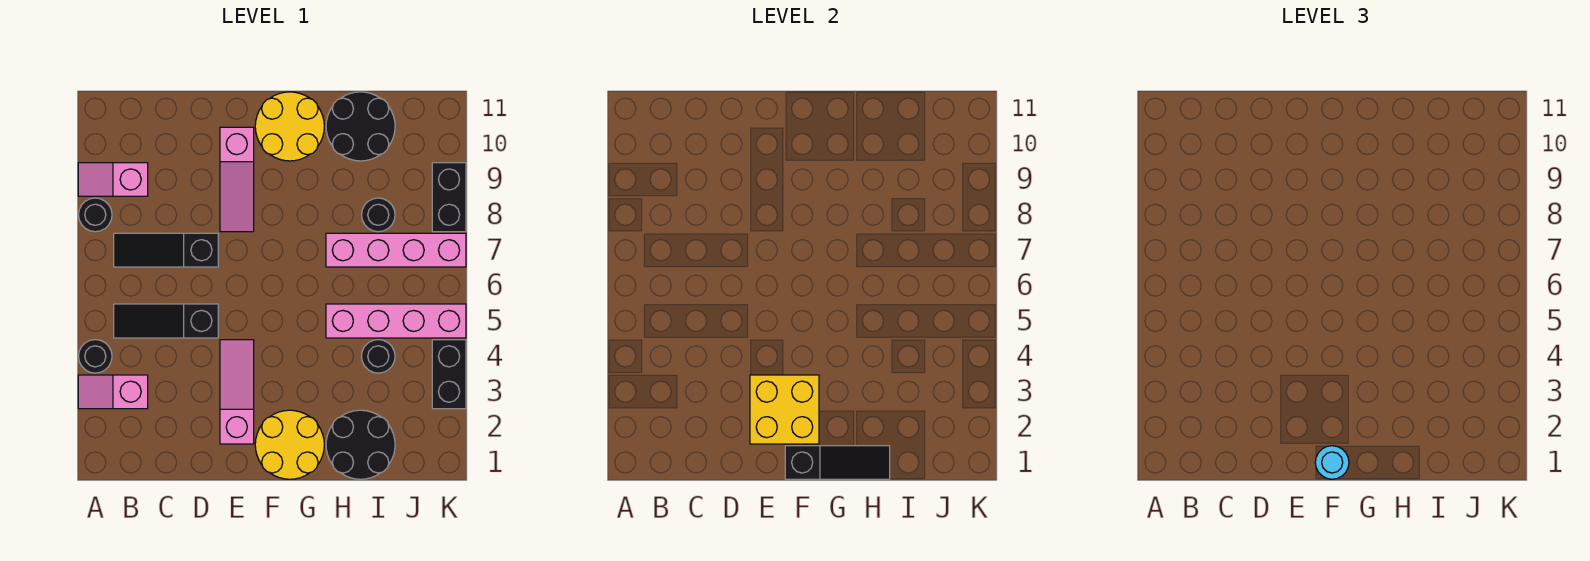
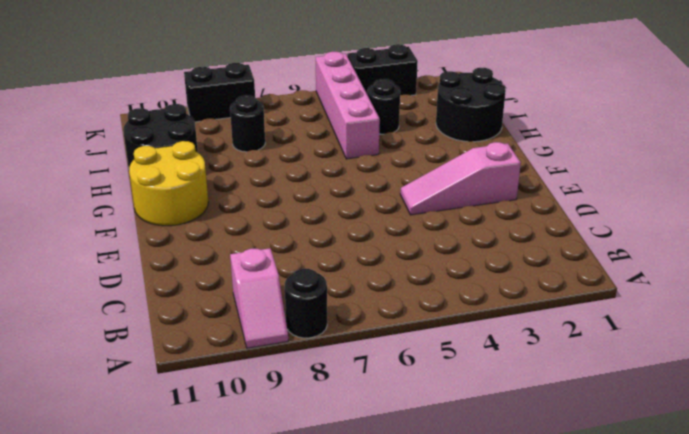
none -> pink 1x2 slope [78,375,148,409]
none -> black 1x1 round brick [78,340,112,373]
none -> black 1x3 slope [114,304,218,338]

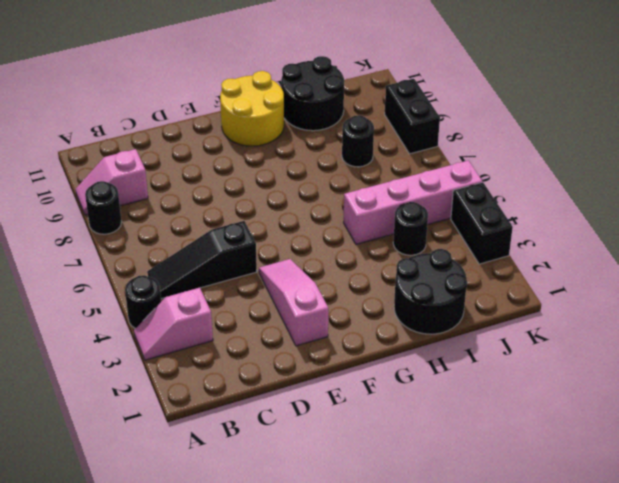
none -> black 1x3 slope [114,233,218,267]
none -> pink 1x3 slope [220,127,254,232]
none -> yellow 2x2 round brick [255,410,324,479]

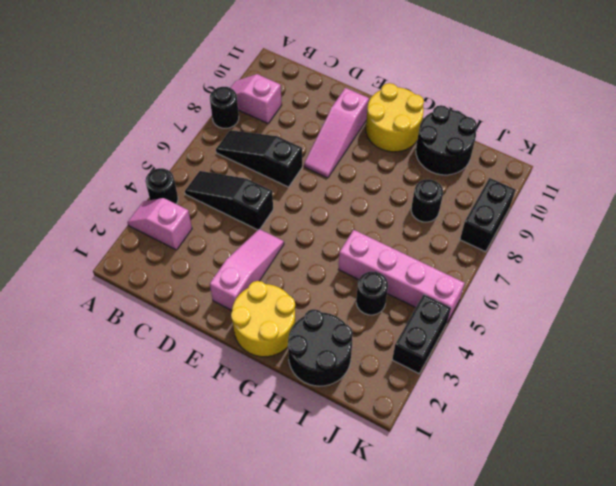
none -> pink 1x4 brick [326,233,466,267]
none -> yellow 2x2 brick [750,375,819,444]
none -> black 1x3 slope [785,446,890,479]

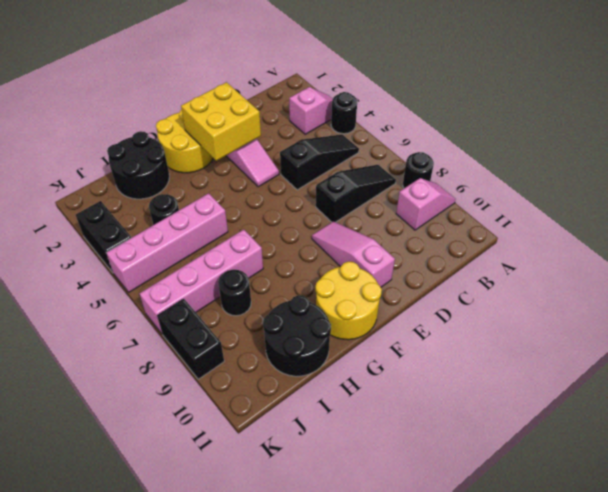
none -> black 1x3 slope [785,446,890,479]
none -> cyan 1x1 round brick [1315,446,1349,479]

